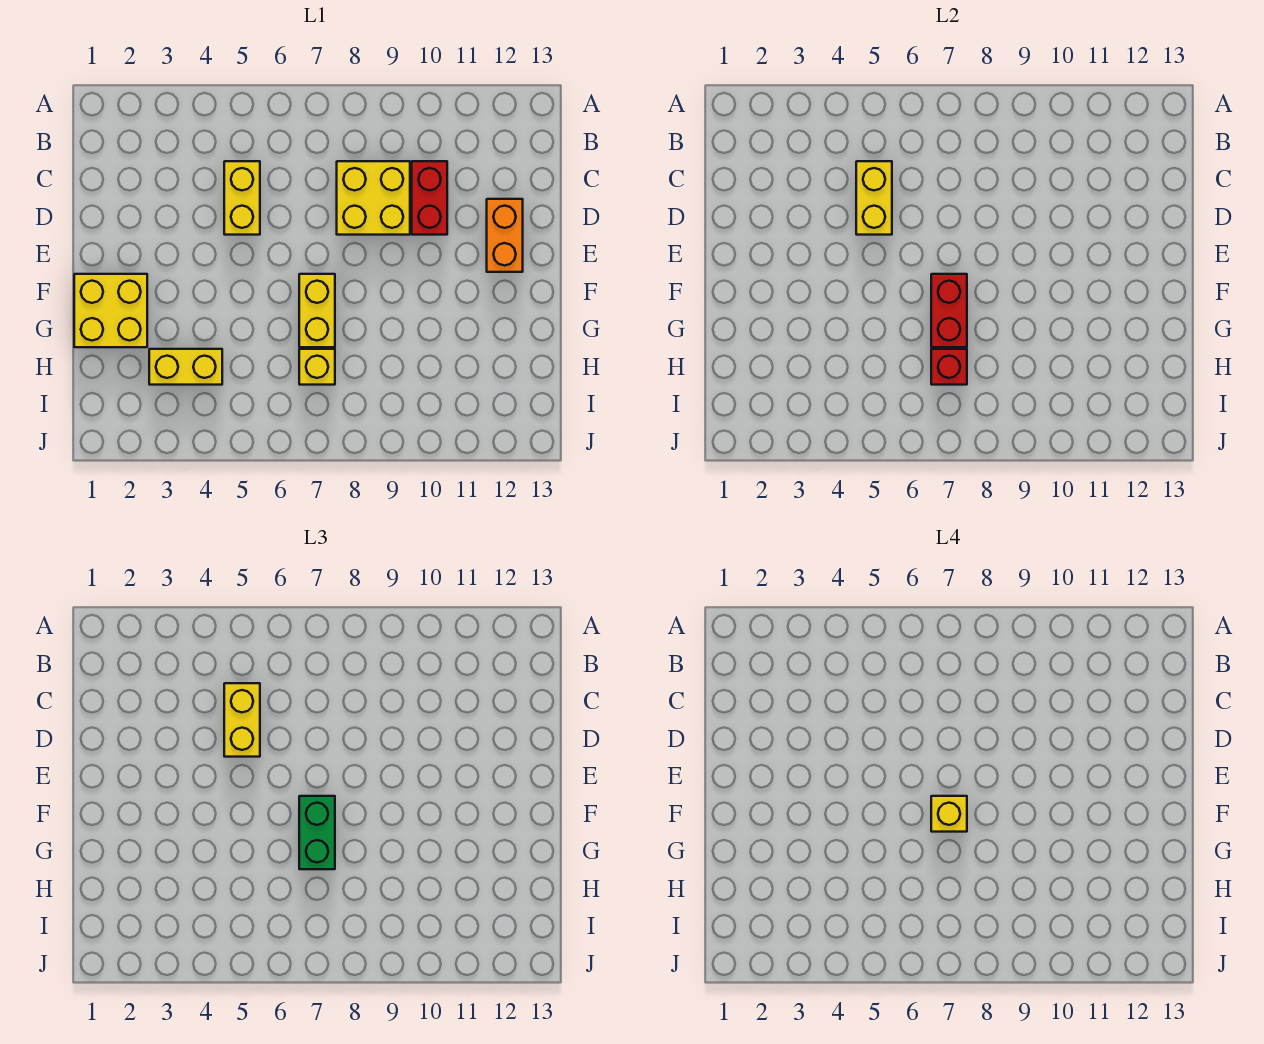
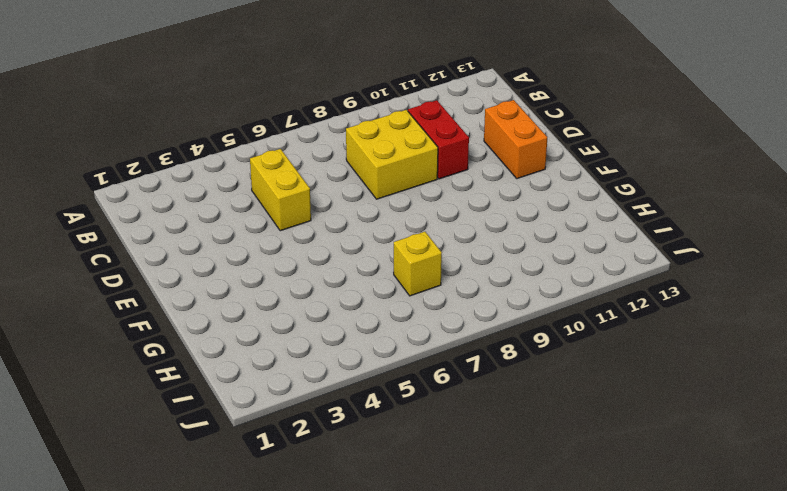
none -> yellow 2x2 brick [74,274,147,347]
none -> yellow 1x2 brick [299,274,335,347]
none -> yellow 1x2 brick [149,349,222,385]

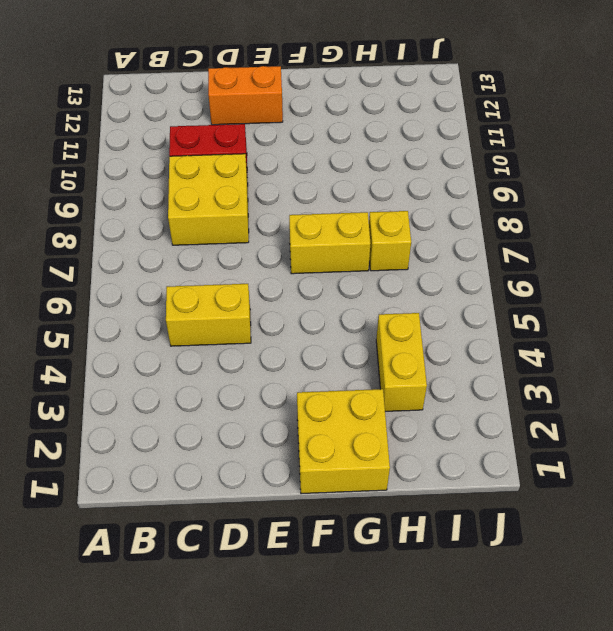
none -> yellow 1x2 brick [856,161,892,235]
none -> red 1x2 brick [931,274,967,347]
none -> red 1x1 brick [931,349,967,385]

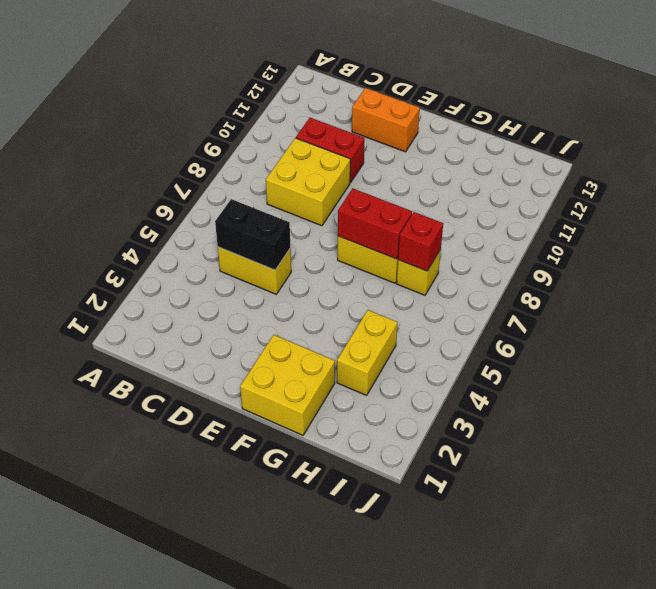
black 1x2 brick [215,199,290,270] -> yellow 1x2 brick [856,161,892,235]
none -> yellow 1x2 brick [224,683,260,757]
none -> green 1x2 brick [299,796,335,869]
none -> yellow 1x1 brick [931,796,967,832]

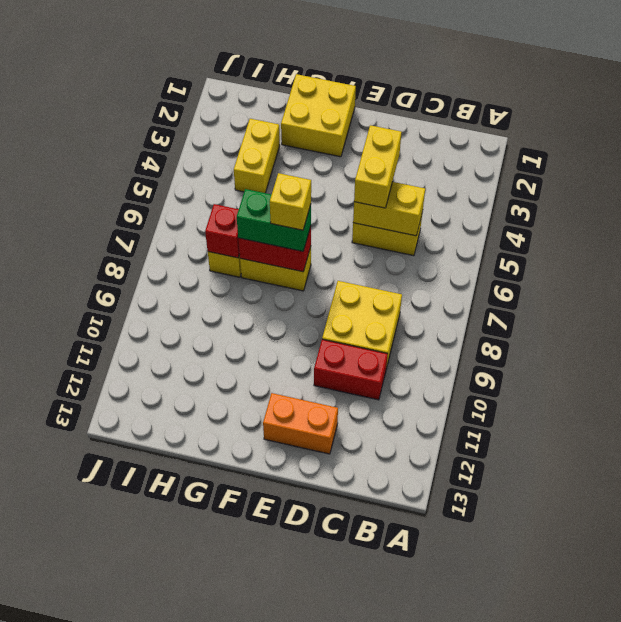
yellow 1x2 brick [354,125,402,208] -> yellow 1x2 brick turned to [224,683,260,757]

